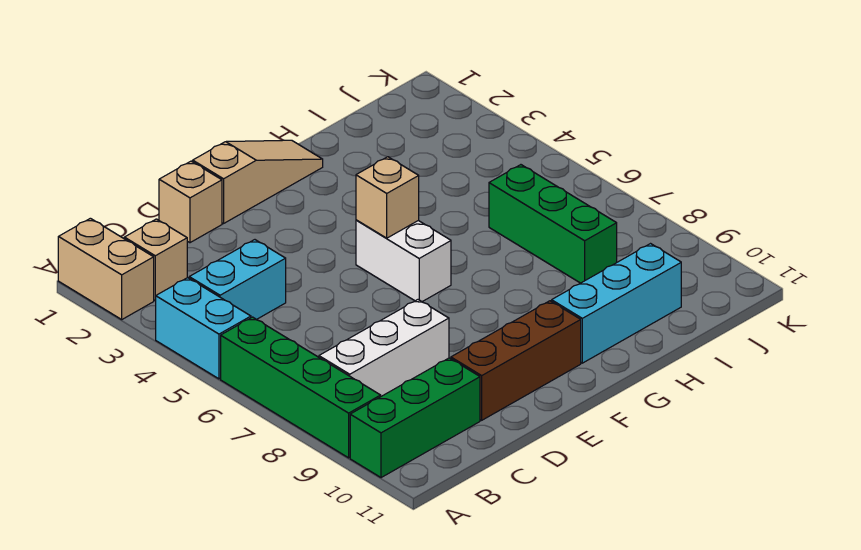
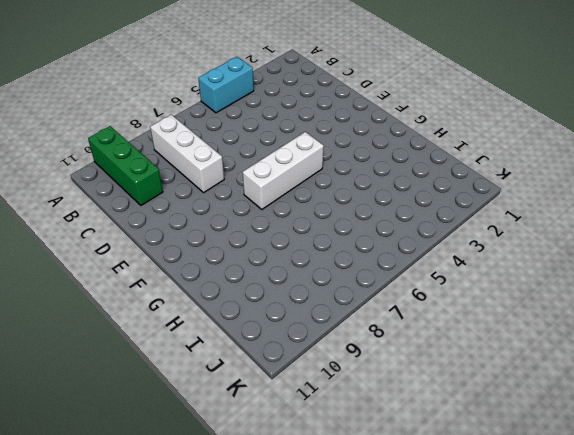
white 1x3 brick [243,132,324,209] -> white 1x2 brick [356,220,451,302]
none -> tan 1x2 brick [58,218,154,319]
none -> green 1x4 brick [221,317,381,458]
none -> tan 1x1 brick [124,219,187,300]

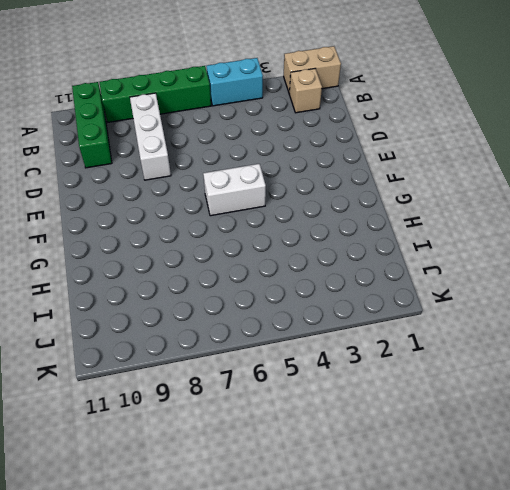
none -> cyan 1x2 brick [189,240,286,319]
none -> tan 1x1 brick [159,161,222,243]
none -> brown 1x3 brick [451,301,581,420]

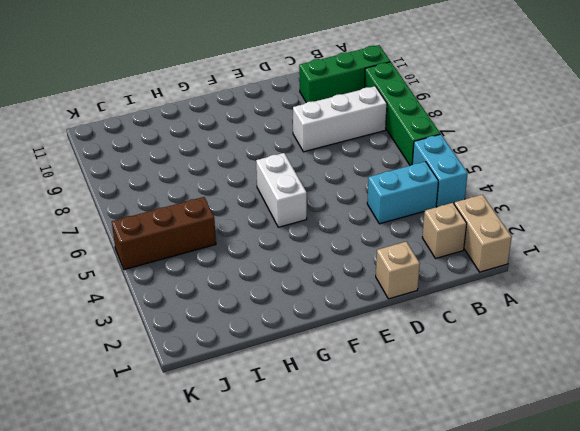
brown 1x3 brick [112,197,216,270] -> brown 1x3 brick moved to [451,301,581,420]
none -> tan 1x3 slope [193,140,323,224]
none -> cyan 1x3 brick [552,244,681,363]
none -> green 1x3 brick [489,165,617,283]

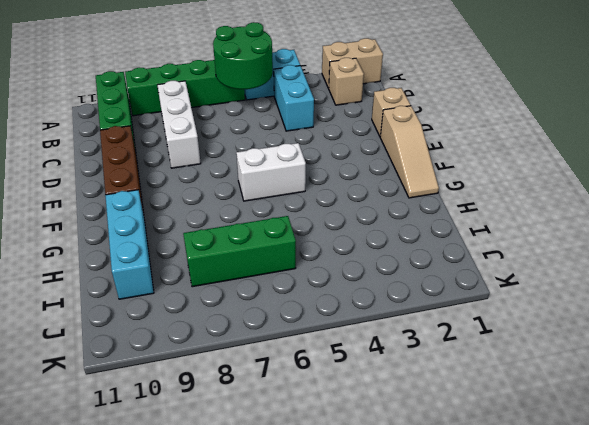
green 2x2 round brick [213,22,273,89] -> none
none -> tan 1x1 brick [356,157,419,238]

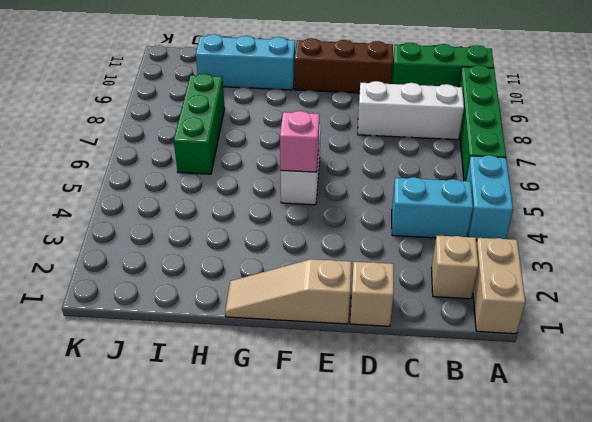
pink 1x1 brick [280,111,320,172] -> tan 1x1 brick [356,157,419,238]

